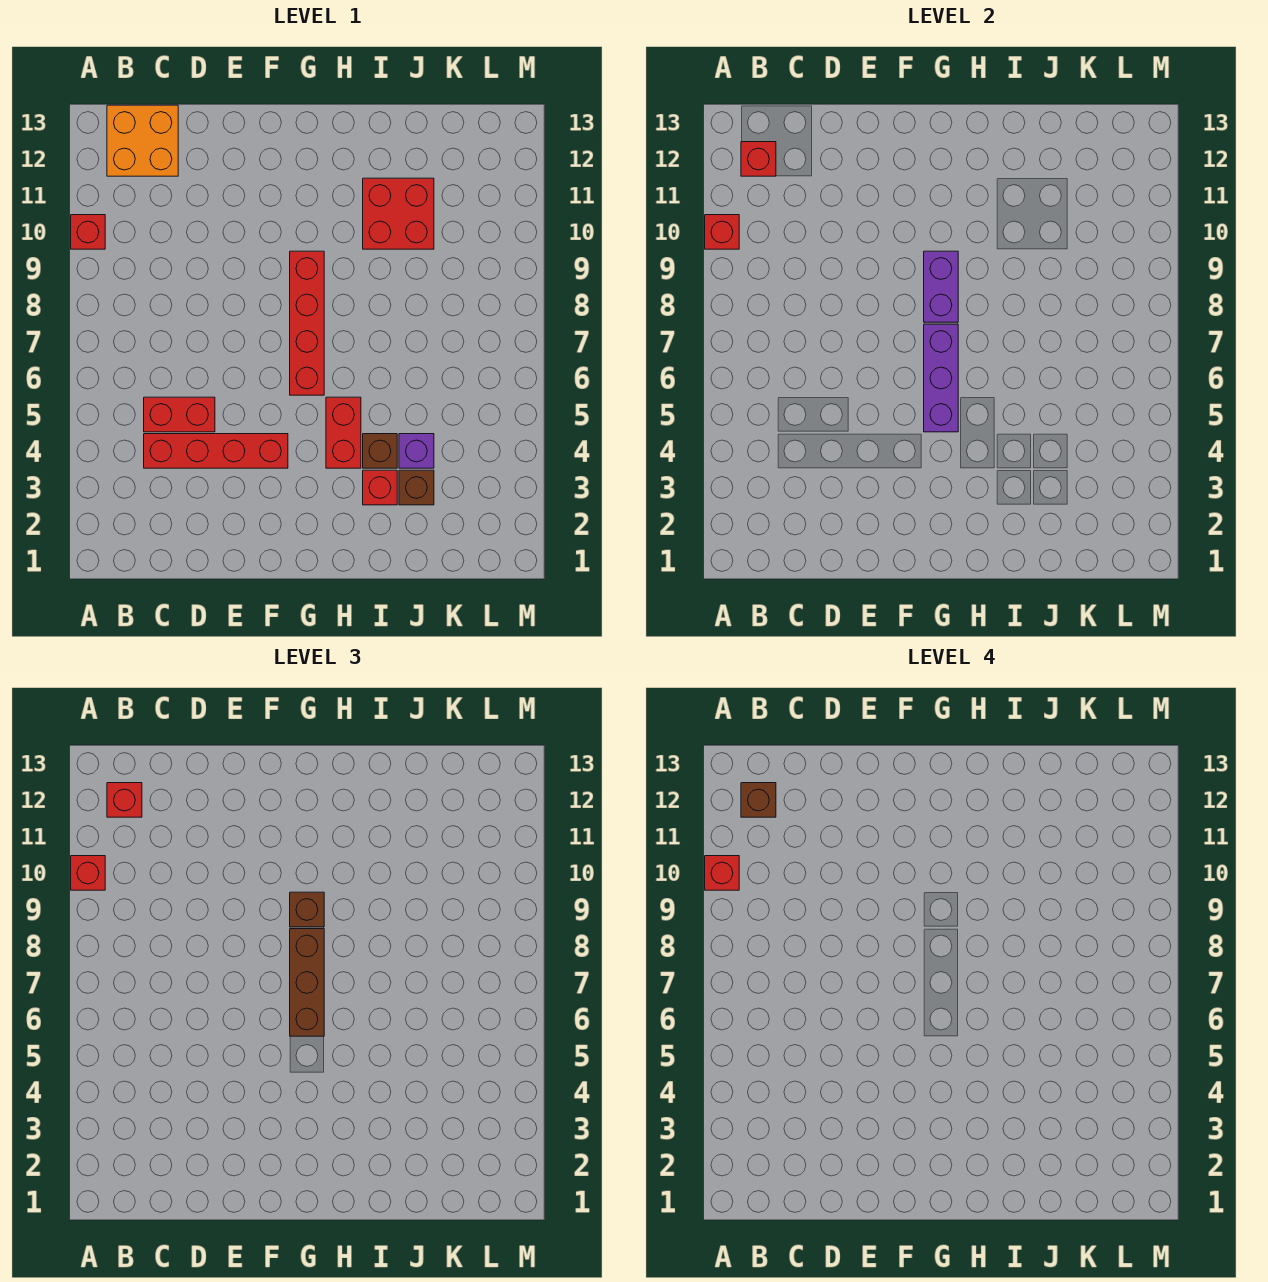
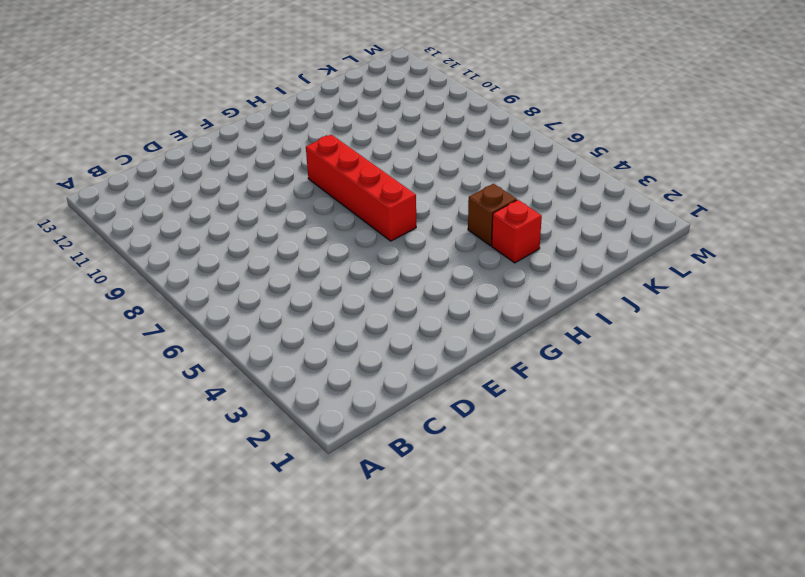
none -> red 1x1 brick [71,215,105,249]
none -> orange 2x2 brick [107,105,178,176]
none -> red 1x4 brick [144,434,288,468]

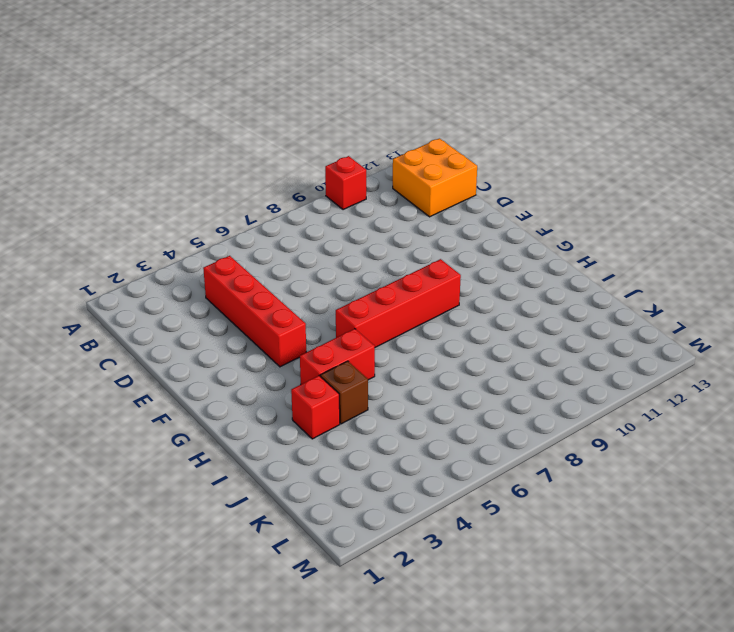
none -> red 1x2 brick [144,397,215,432]
none -> red 2x2 brick [363,178,434,249]
none -> brown 1x1 brick [399,470,434,505]

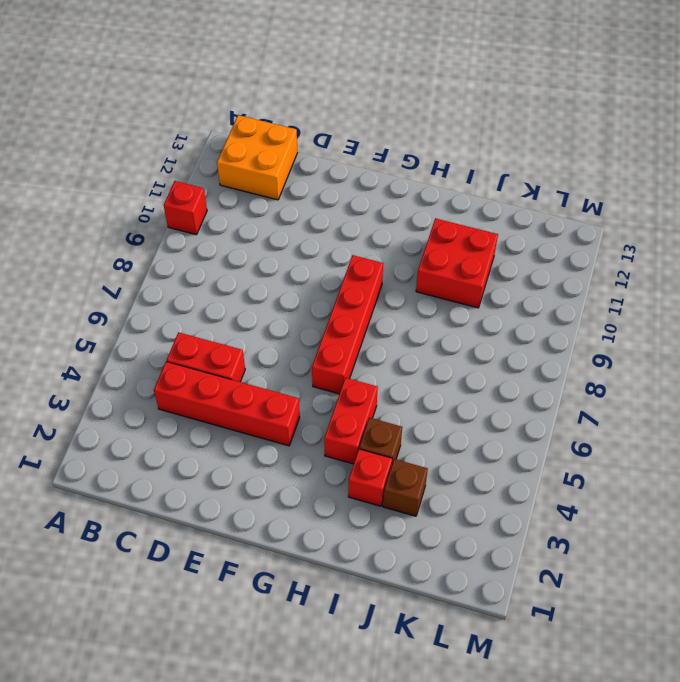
none -> purple 1x1 brick [399,434,434,468]
none -> red 1x1 brick [705,215,739,249]
none -> red 1x1 brick [741,142,776,176]

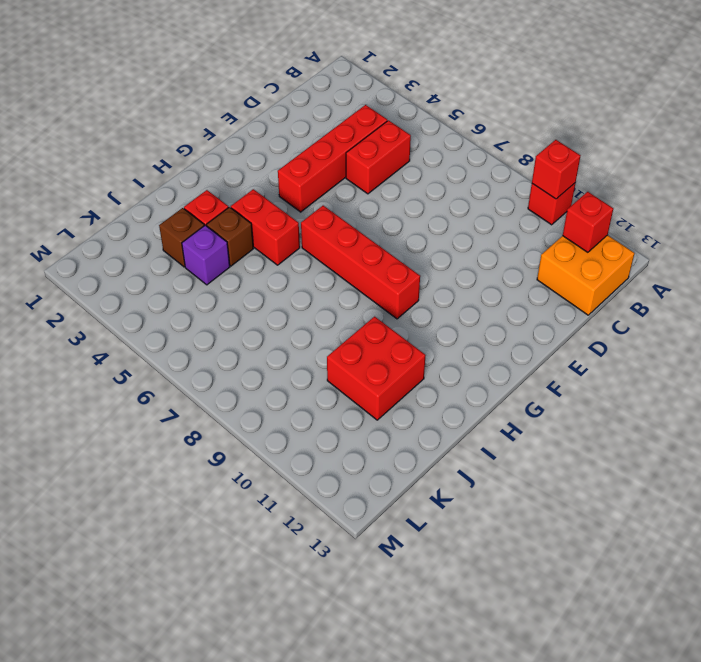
none -> purple 1x3 brick [924,324,958,432]
none -> purple 1x2 brick [924,251,958,322]
none -> red 1x1 brick [71,856,105,890]

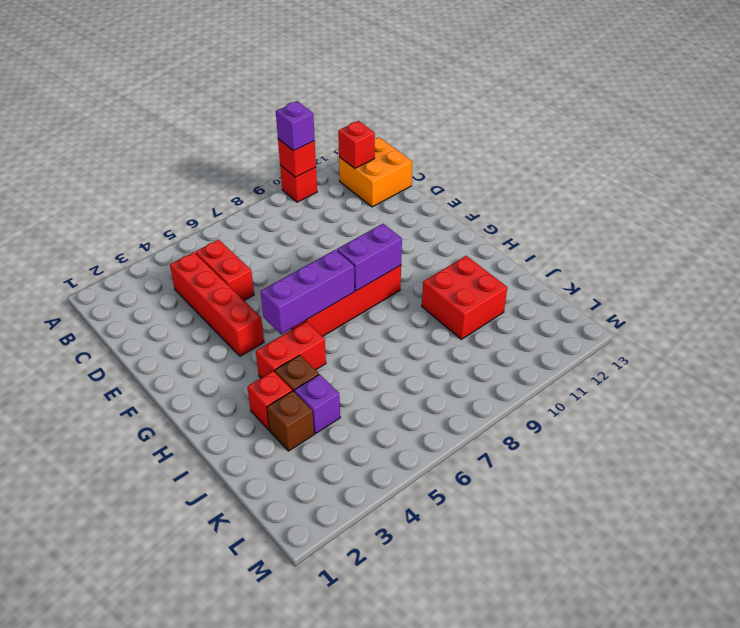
purple 1x1 brick [276,101,315,151] -> red 1x1 brick [71,856,105,890]
none -> red 1x1 brick [107,783,142,817]
none -> brown 1x3 brick [290,929,324,1036]
none -> brown 1x1 brick [290,892,324,927]

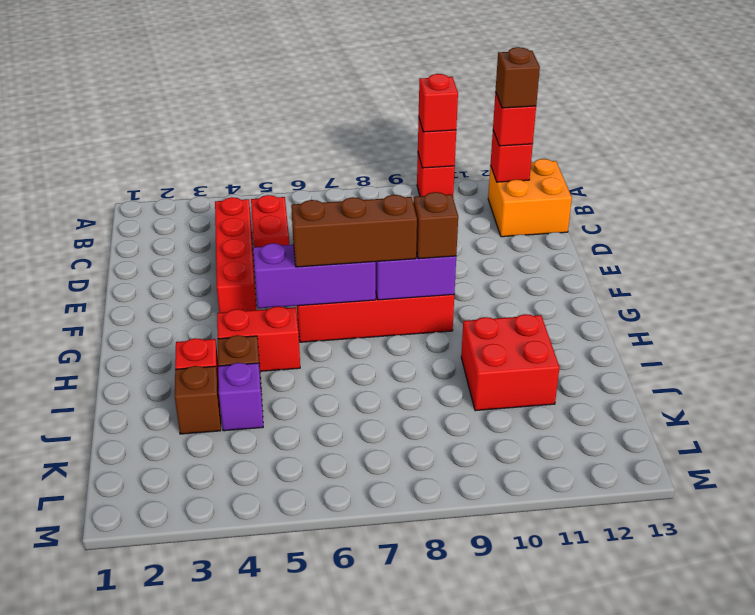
none -> red 1x1 brick [705,856,739,890]

